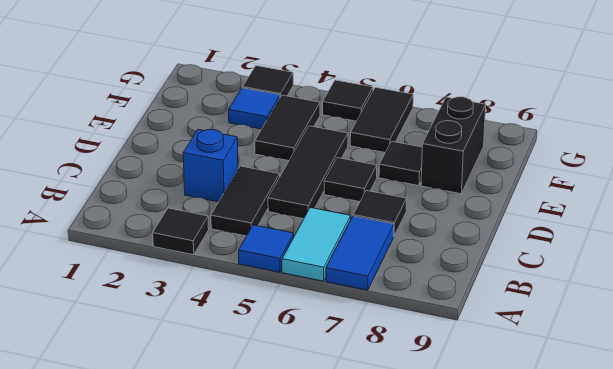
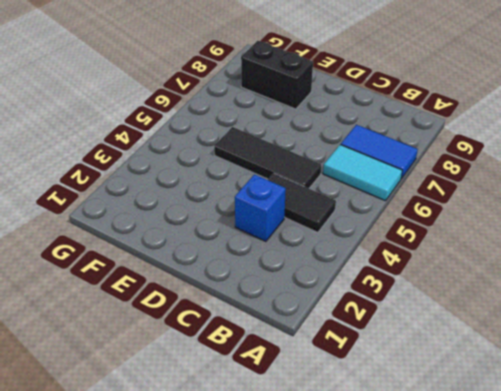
none -> black 1x1 tile [153,208,209,255]
none -> blue 1x1 tile [239,225,294,272]
none -> black 1x1 tile [353,190,407,236]

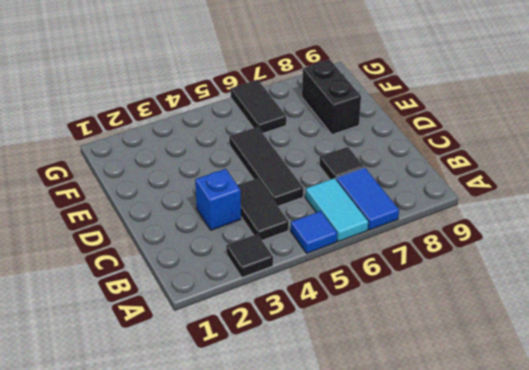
none -> black 1x1 tile [324,158,377,202]
none -> black 1x2 tile [255,95,320,161]
none -> black 1x1 tile [379,141,422,186]

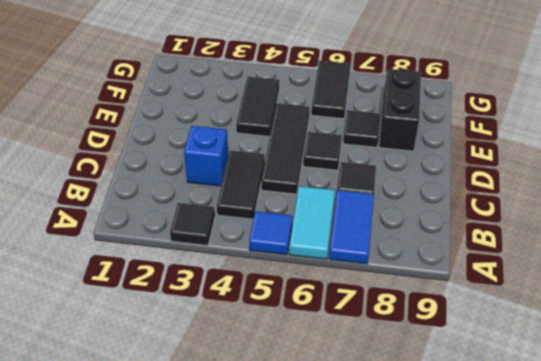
none -> blue 1x1 tile [229,88,280,129]
none -> black 1x1 tile [243,66,293,97]
none -> black 1x1 tile [323,80,373,121]

